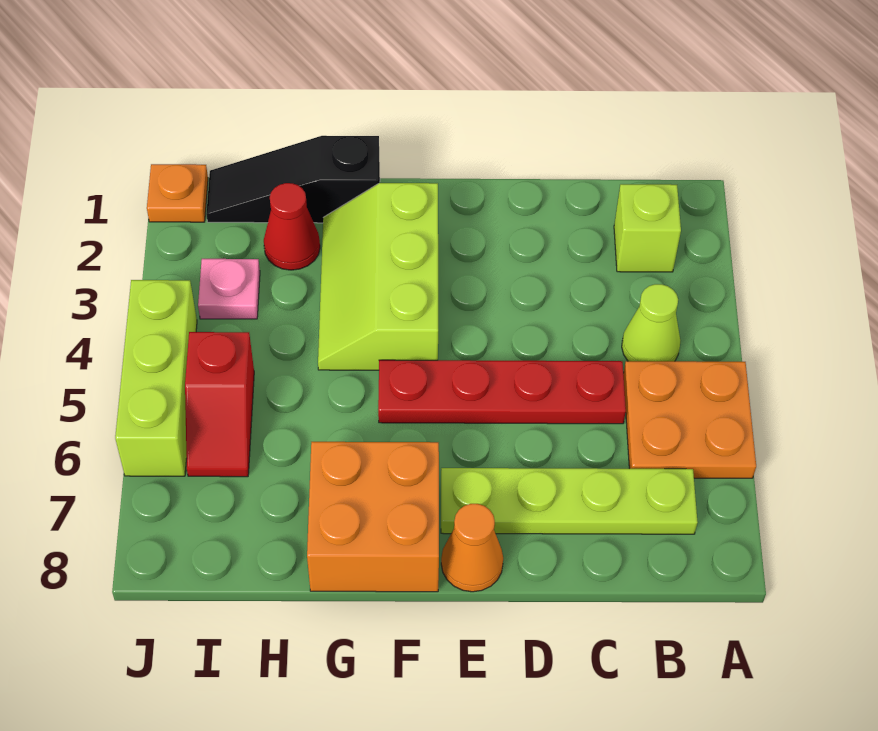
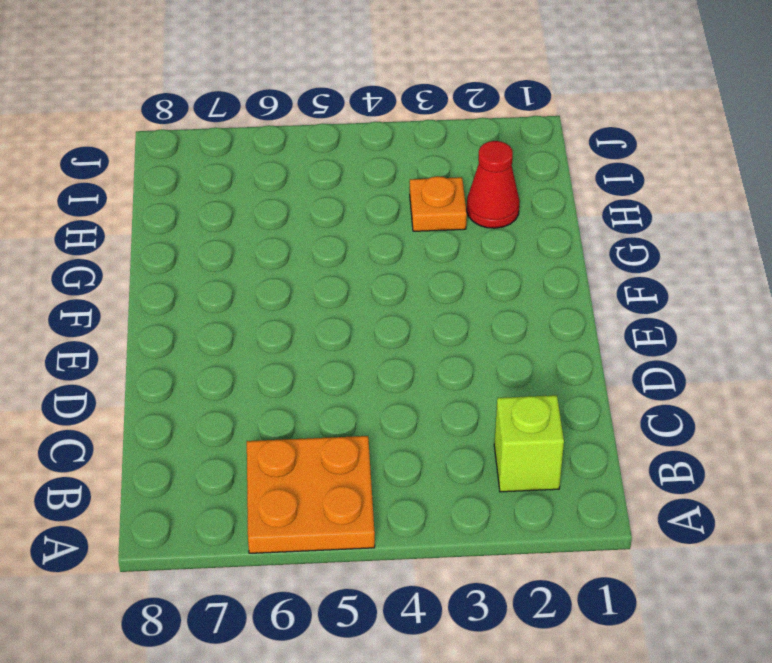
orange 1x1 plate [410,176,467,231] -> orange 1x1 plate moved to [147,164,208,222]
none -> lime 1x1 cone [622,284,680,361]
none -> lime 1x4 plate [441,468,698,534]
none -> red 1x4 plate [378,360,626,424]

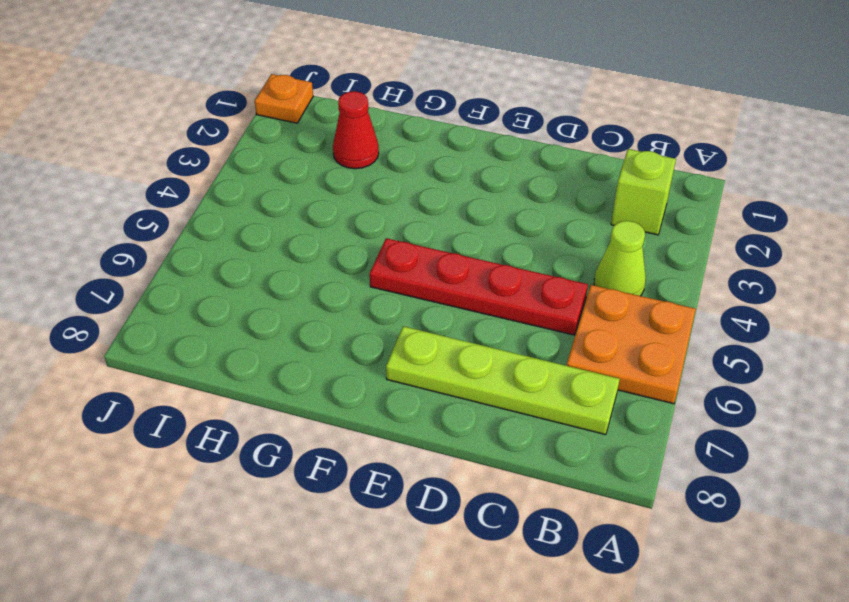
none -> orange 1x1 cone [441,504,503,592]
none -> lime 2x3 slope [318,183,438,370]
none -> orange 2x2 brick [307,442,439,592]

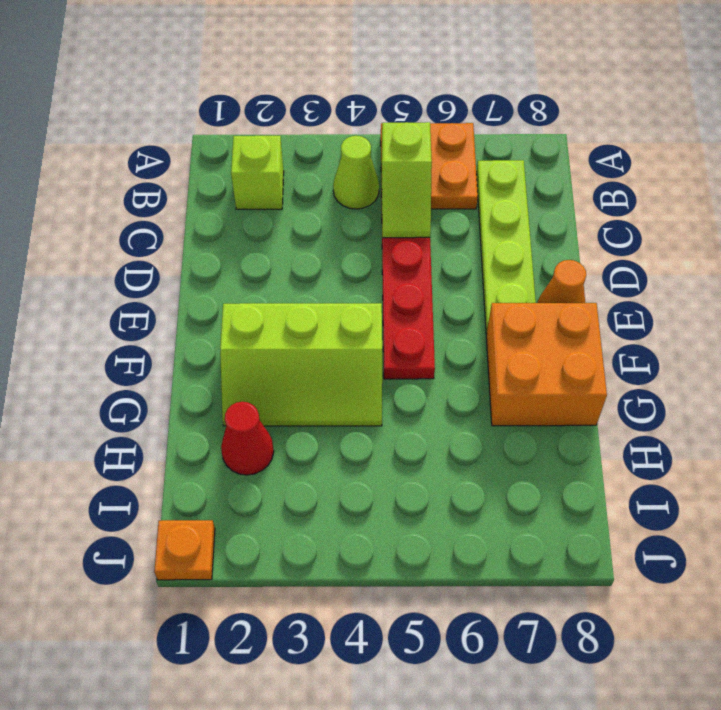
lime 1x2 slope [381,122,432,238] -> none
none -> black 1x3 slope [206,136,380,223]
none -> pink 1x1 plate [198,259,260,319]
none -> red 1x2 slope [185,332,254,477]

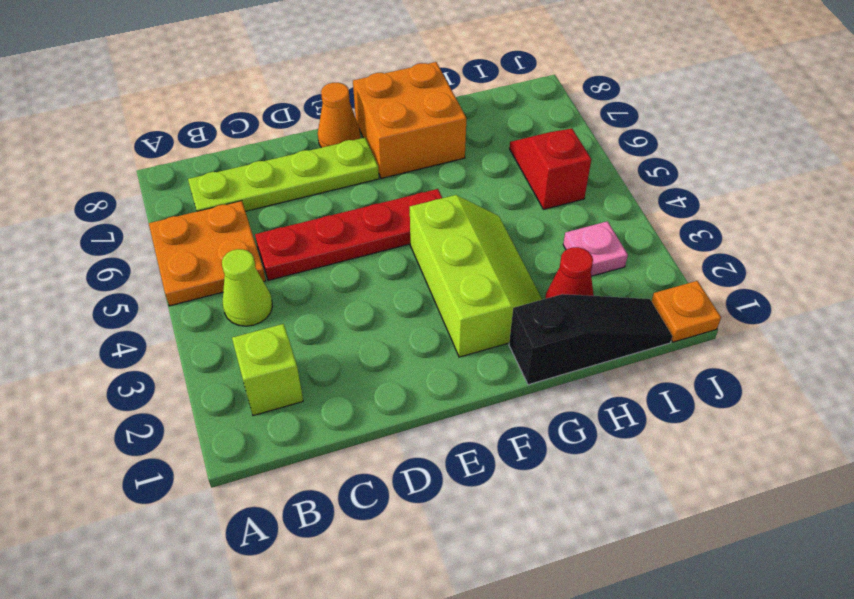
none -> lime 1x3 brick [115,280,197,476]

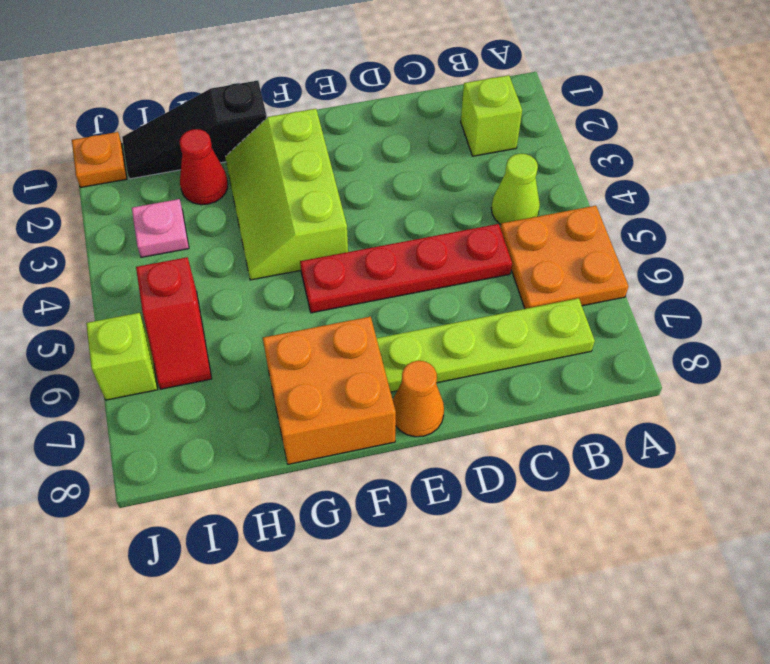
lime 1x1 brick [86,313,158,400] -> lime 1x3 brick [115,280,197,476]

